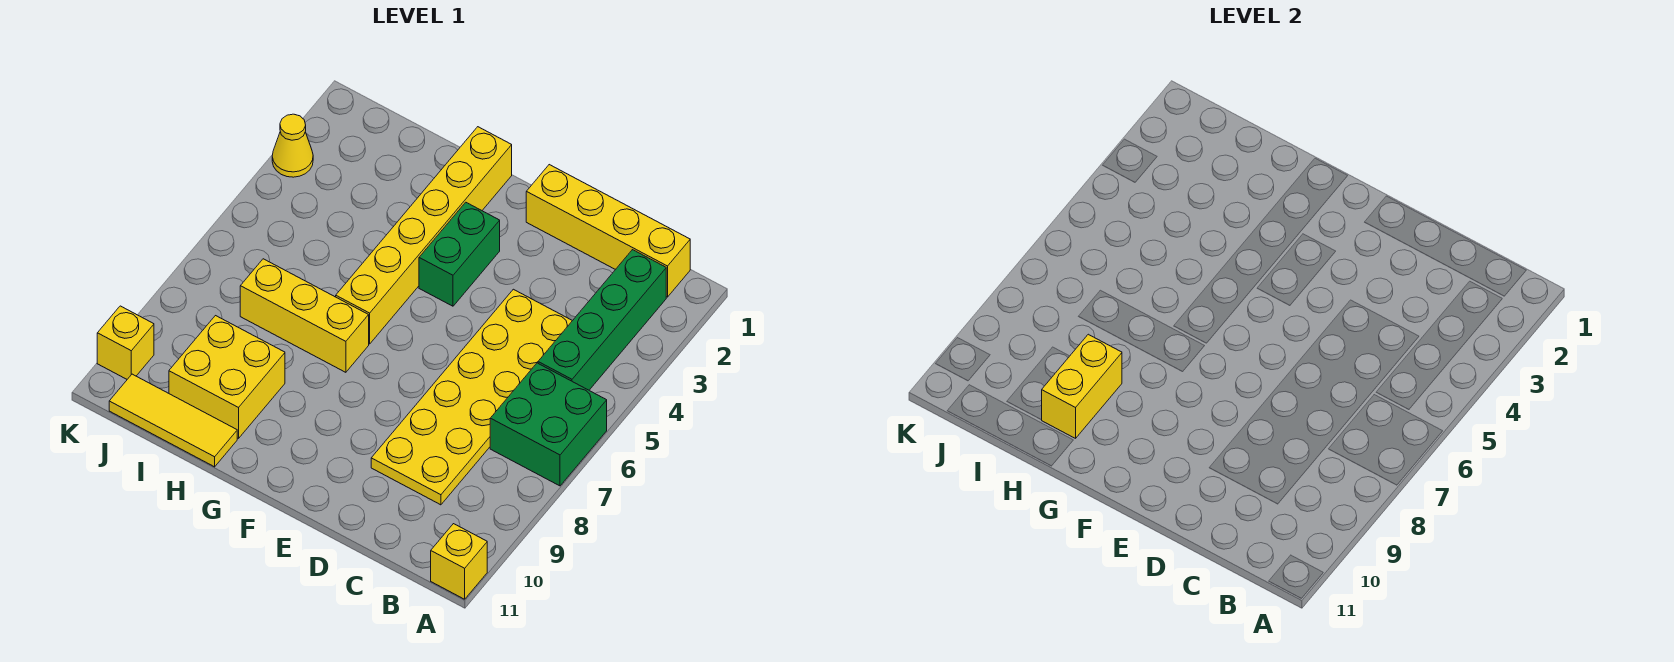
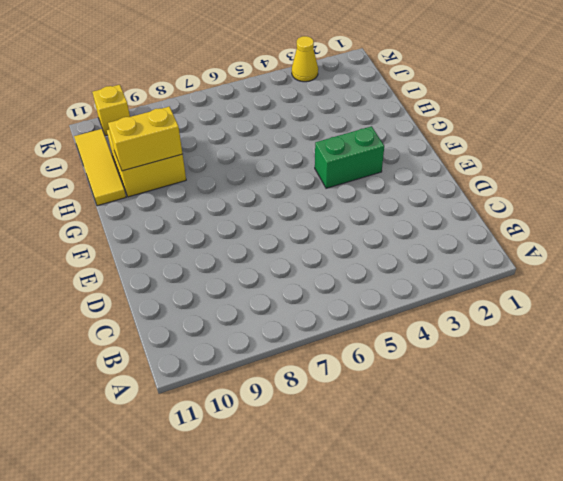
none -> green 2x2 brick [490,363,607,486]
none -> yellow 1x1 brick [431,524,487,599]
none -> yellow 1x4 brick [526,165,690,297]

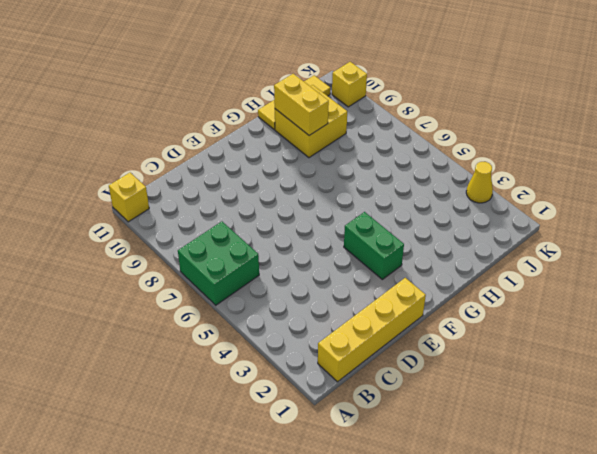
none -> green 1x4 brick [538,250,666,390]
none -> yellow 2x6 plate [371,289,572,505]
none -> yellow 1x6 brick [336,127,512,344]

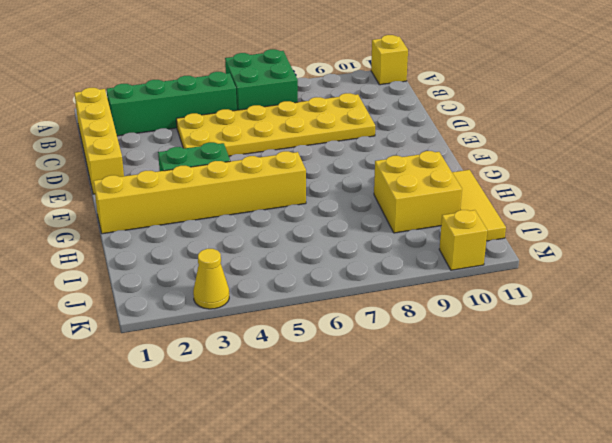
none -> yellow 1x3 brick [240,259,369,372]
none -> yellow 1x2 brick [1042,334,1122,438]

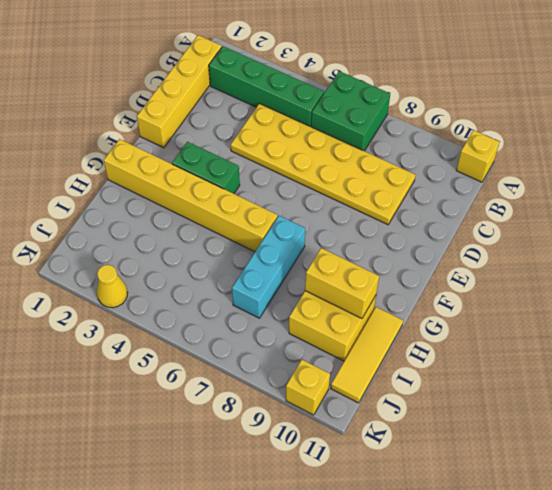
cyan 1x3 brick [232,216,305,318] -> yellow 1x3 brick [240,259,369,372]

